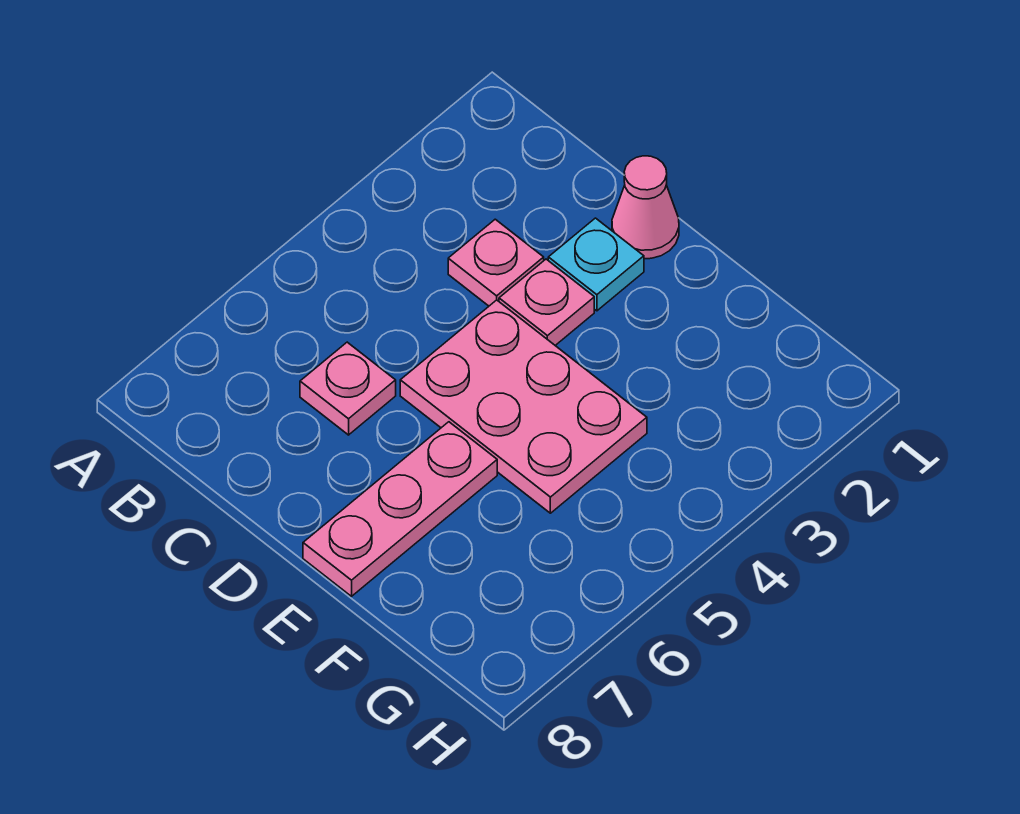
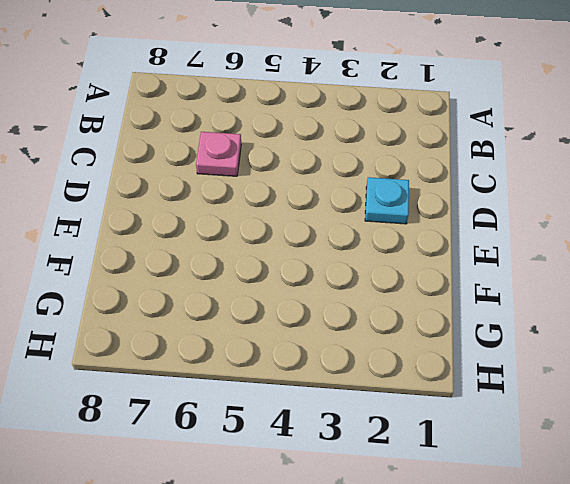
none -> pink 1x1 plate [448,219,544,306]
none -> pink 1x1 cone [612,156,679,259]

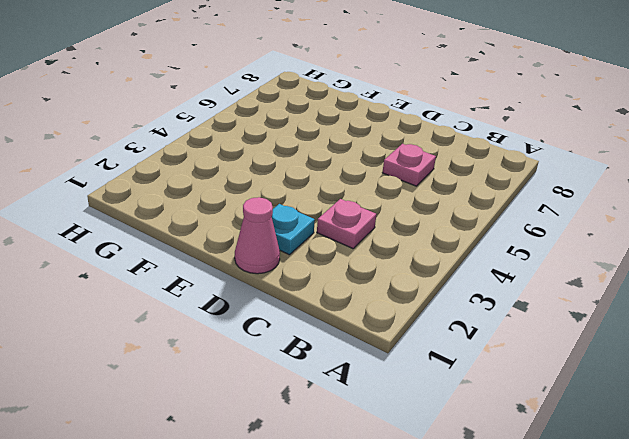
none -> pink 1x1 plate [499,259,594,345]
none -> pink 2x3 plate [400,300,647,513]

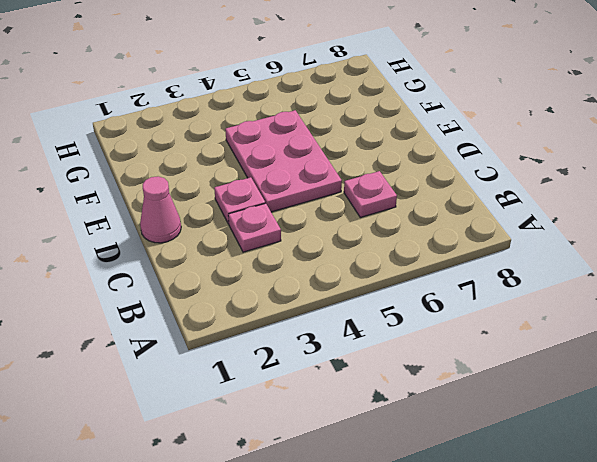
none -> cyan 1x1 plate [548,218,644,311]
none -> pink 1x3 plate [303,422,497,596]

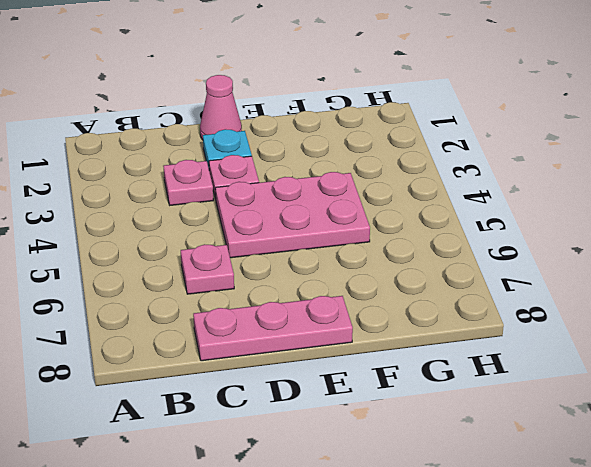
pink 1x3 plate [193,296,353,361] -> pink 1x3 plate turned to [303,422,497,596]

